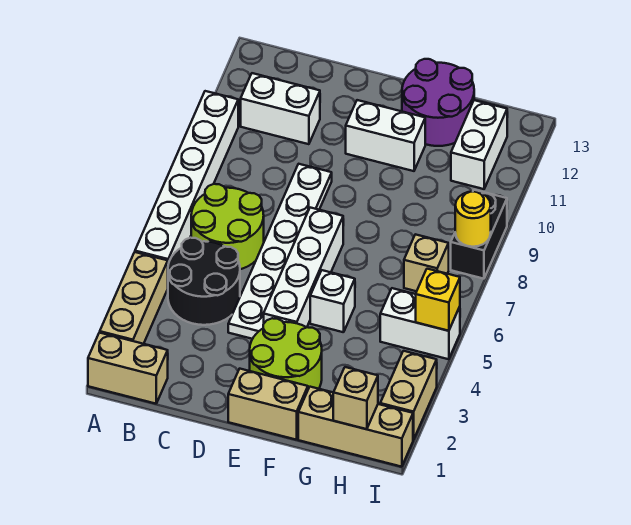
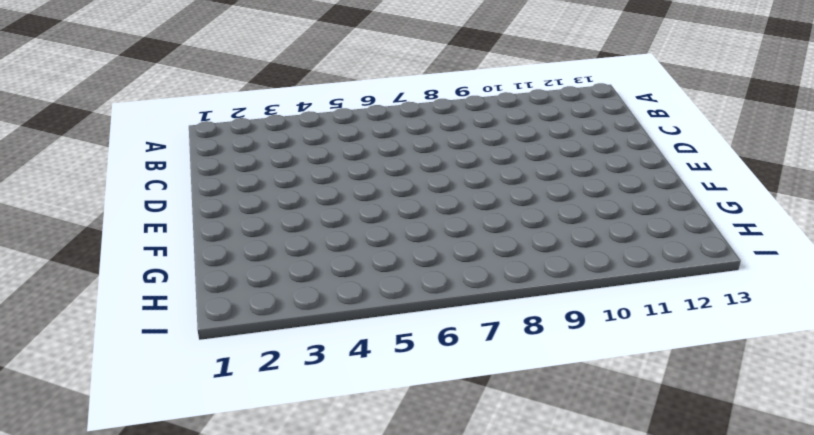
none -> tan 1x2 brick [88,333,168,404]
none -> tan 1x3 brick [100,252,168,344]
none -> white 1x6 brick [135,91,238,264]

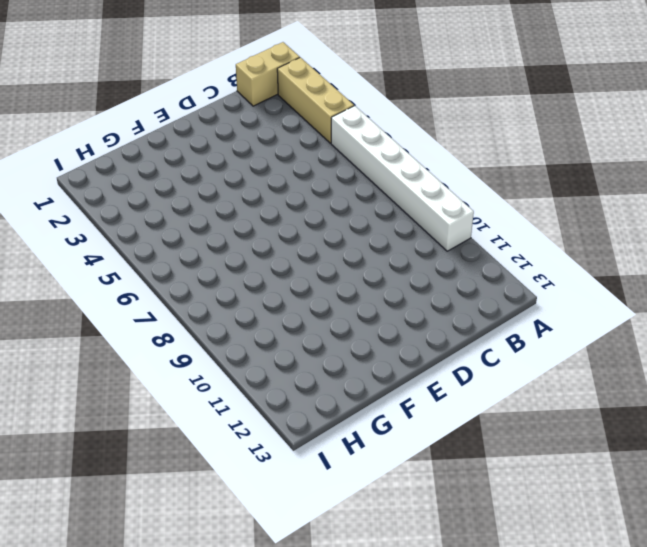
none -> black 2x2 round brick [168,238,240,325]
none -> lime 2x2 round brick [191,184,264,269]
none -> white 1x2 brick [241,73,320,144]

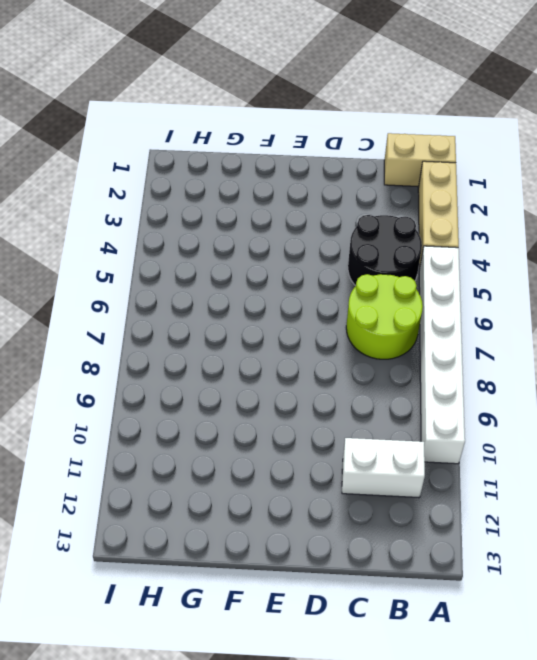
none -> white 1x6 plate [228,164,332,339]
none -> tan 1x2 brick [228,369,308,440]
none -> lime 2x2 round brick [250,318,322,389]

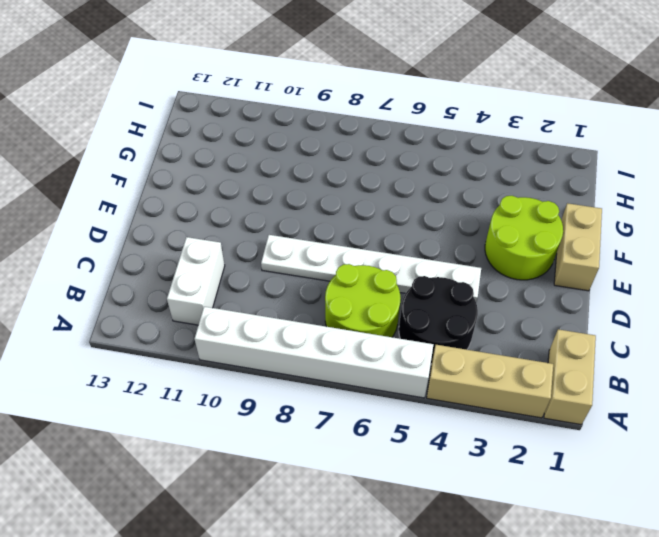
none -> white 1x4 brick [264,208,343,327]
none -> white 1x2 brick [346,100,425,171]
none -> white 1x1 brick [310,270,355,332]

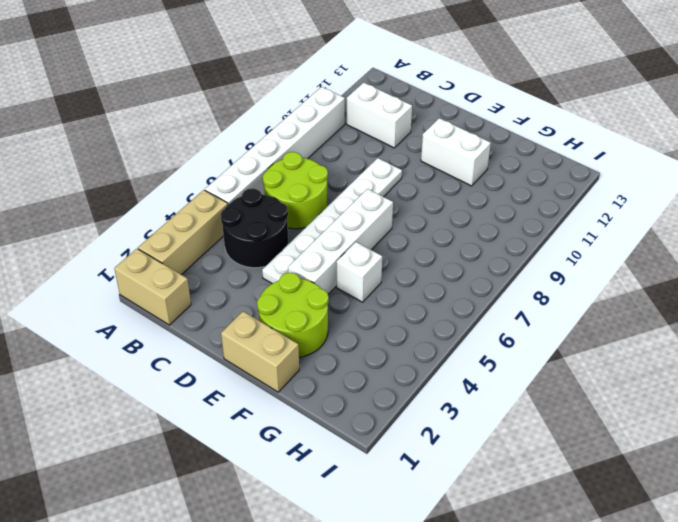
none -> purple 2x2 round brick [402,59,474,146]
none -> tan 1x3 brick [298,387,413,467]
none -> white 1x2 brick [380,288,460,359]

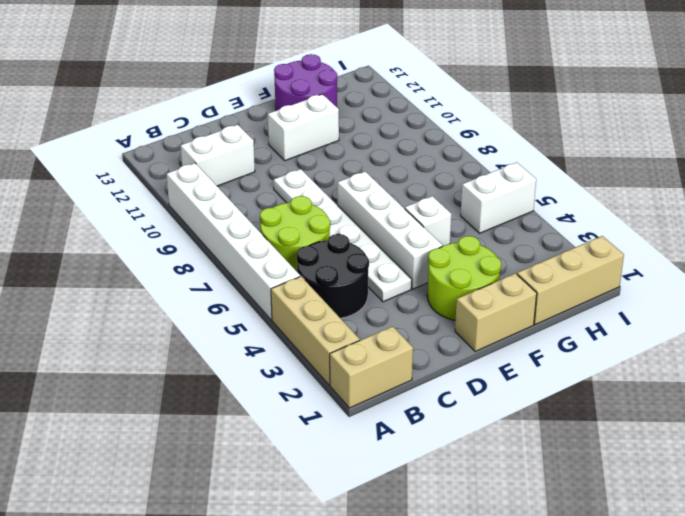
none -> tan 1x1 brick [404,234,449,291]
none -> white 1x2 brick [451,100,507,189]
none -> tan 1x2 brick [380,351,437,440]

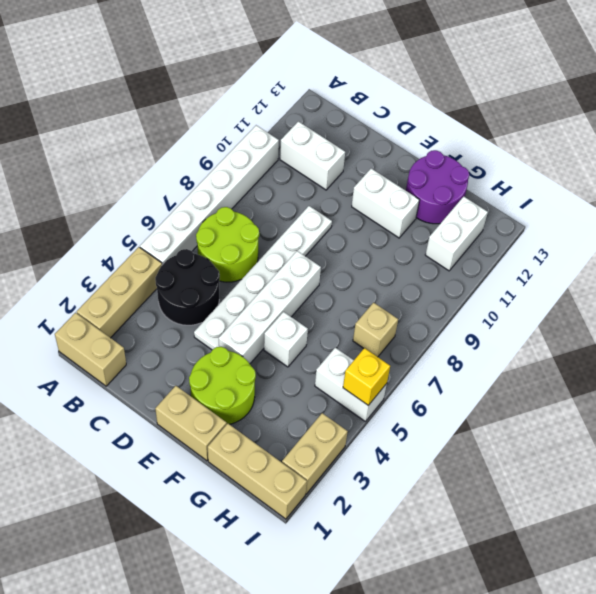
none -> black 1x2 brick [451,190,507,279]
none -> tan 1x1 brick [333,367,378,429]
none -> yellow 1x1 round brick [455,192,491,247]

